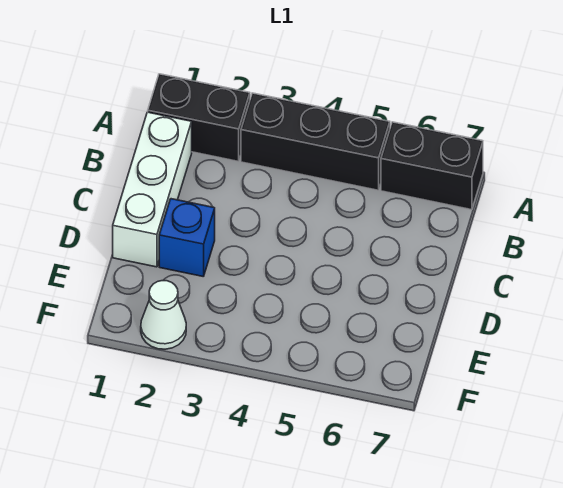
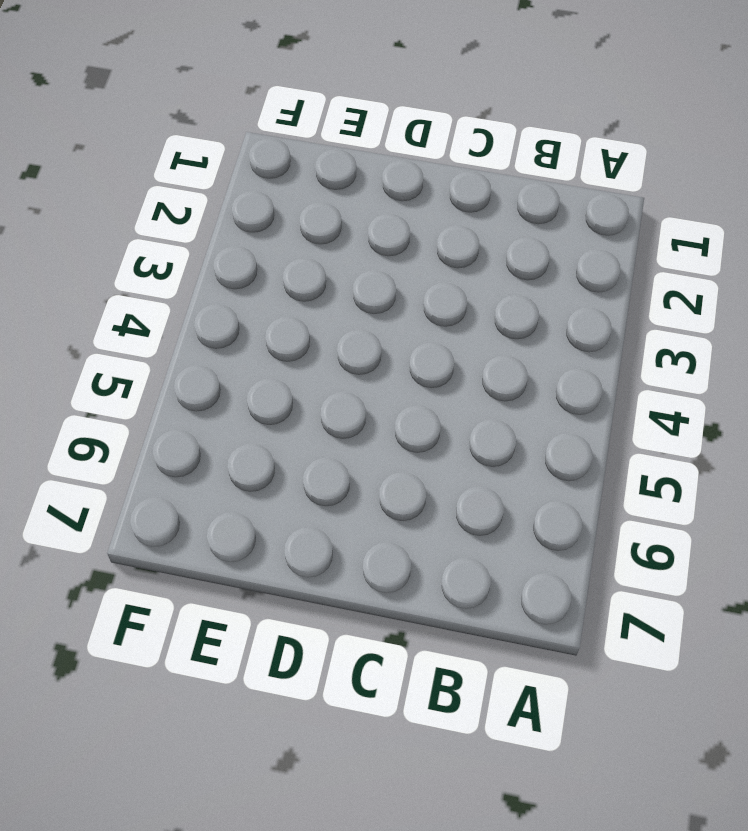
none -> black 1x2 brick [148,74,250,161]
none -> black 1x3 brick [241,93,390,190]

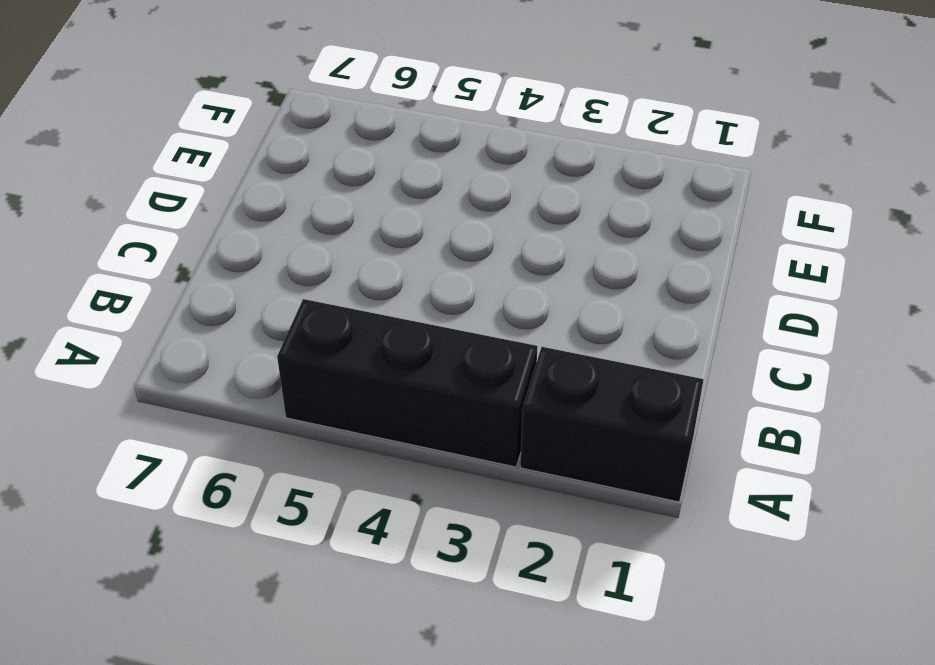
none -> black 1x2 brick [381,122,483,210]
none -> white 1x3 brick [113,112,192,267]

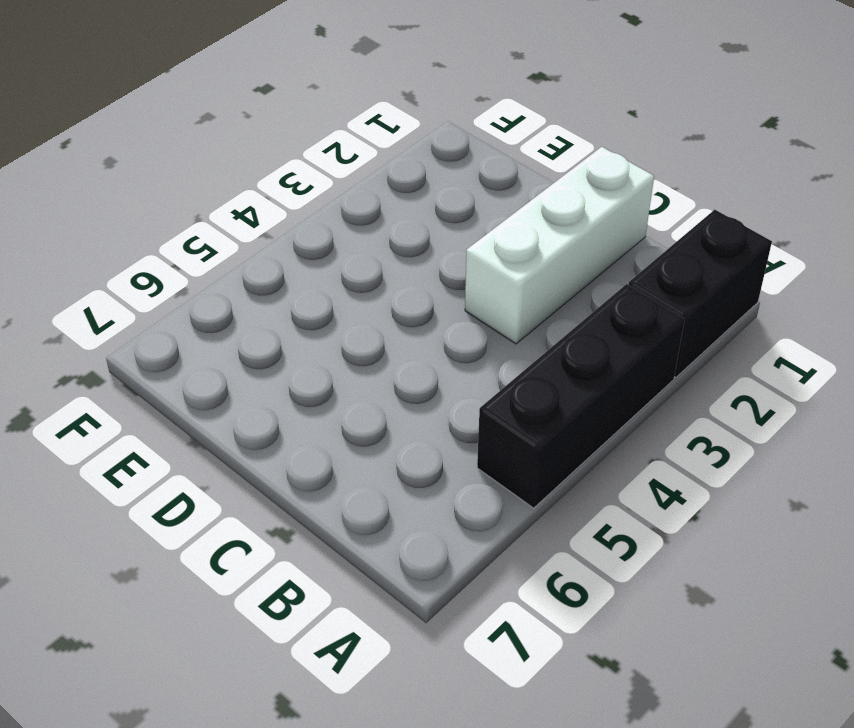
white 1x3 brick [465,147,654,344] -> white 1x3 brick turned to [113,112,192,267]
none -> black 1x2 brick [381,122,483,210]
none -> blue 1x1 brick [159,199,215,277]

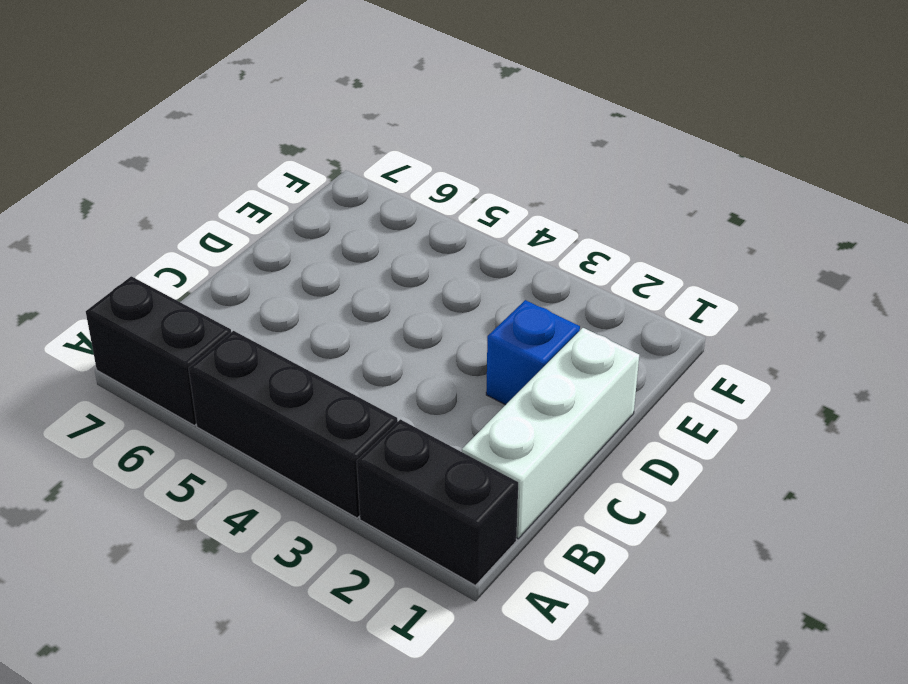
none -> white 1x1 cone [141,281,186,349]

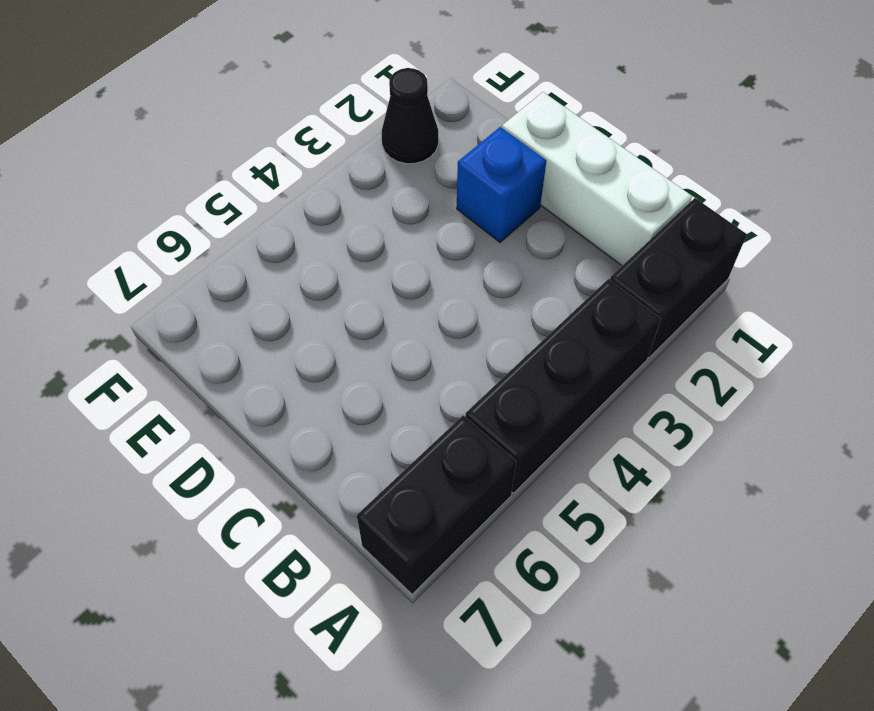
black 1x1 cone [382,68,438,164] -> white 1x1 cone [141,281,186,349]

